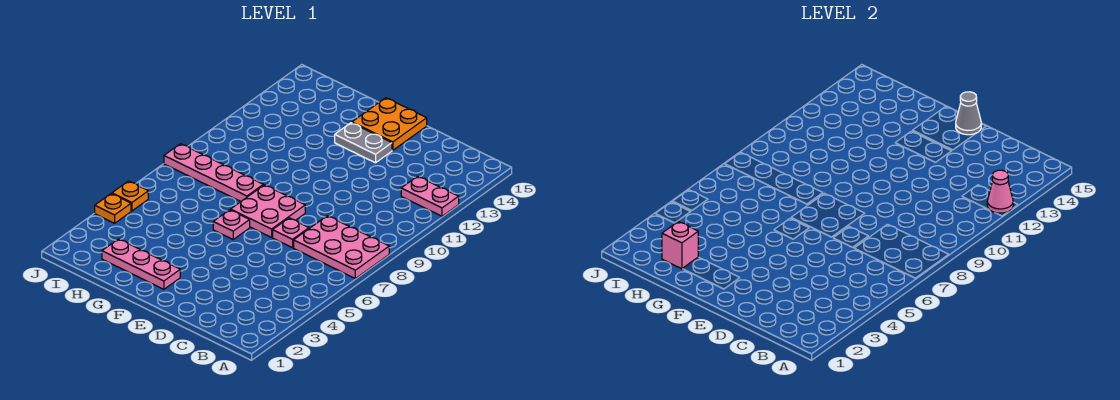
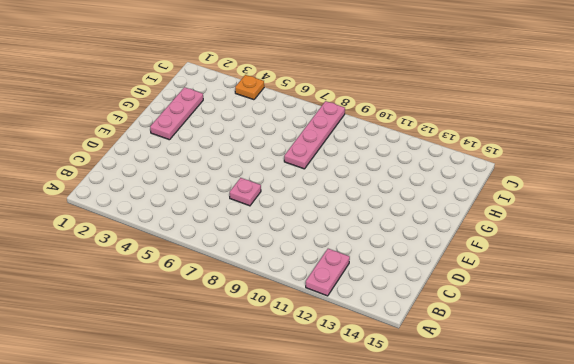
none -> pink 2x3 plate [294,216,389,279]
none -> pink 2x2 plate [231,185,305,237]
none -> grey 1x2 plate [335,123,392,163]

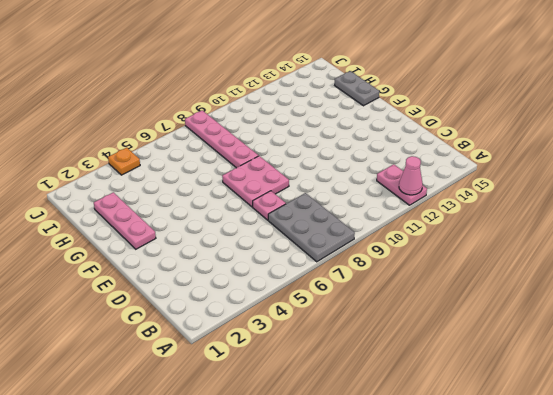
grey 2x3 plate [268,193,355,262] -> pink 2x3 plate [294,216,389,279]
grey 1x2 plate [335,71,379,106] -> grey 1x2 plate moved to [335,123,392,163]
none -> orange 2x2 plate [352,98,427,150]
none -> pink 1x1 plate [213,210,250,239]
none -> orange 1x1 plate [112,181,148,211]

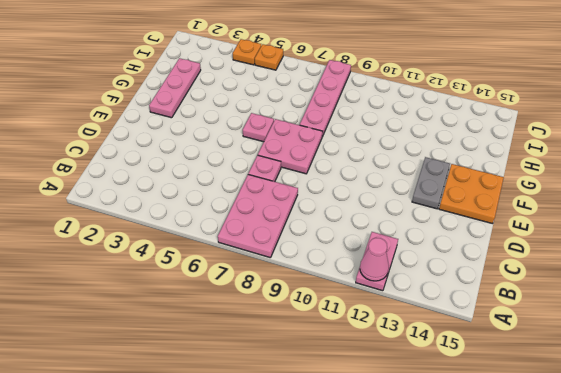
none -> grey 1x1 cone [956,92,981,135]
none -> pink 1x1 brick [662,222,698,269]

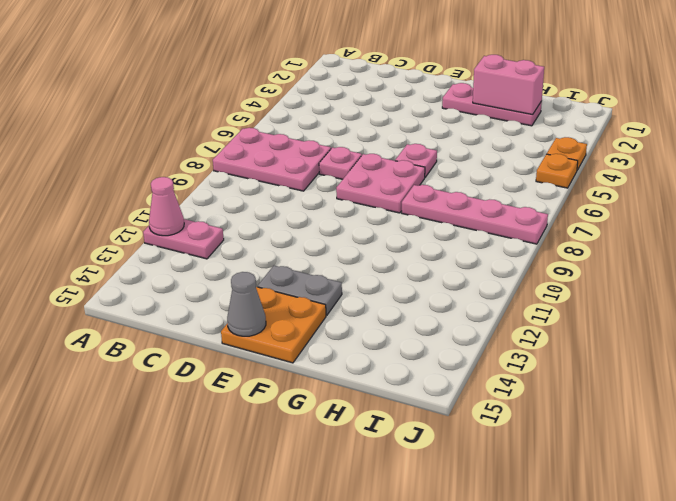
pink 1x2 brick [473,55,544,115] -> pink 1x1 brick [662,222,698,269]

